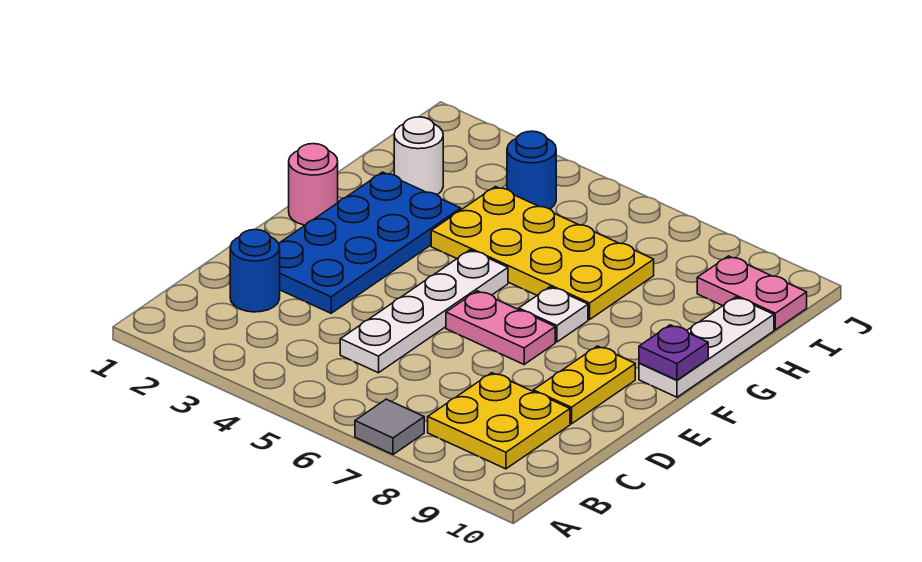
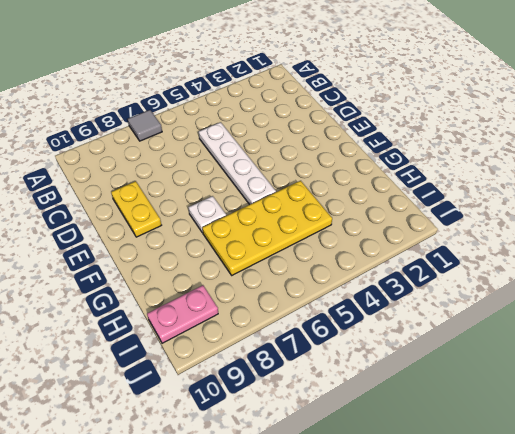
none -> yellow 2x2 plate [428,373,570,469]
none -> blue 1x1 round brick [230,230,280,312]
none -> blue 2x4 plate [279,172,461,313]

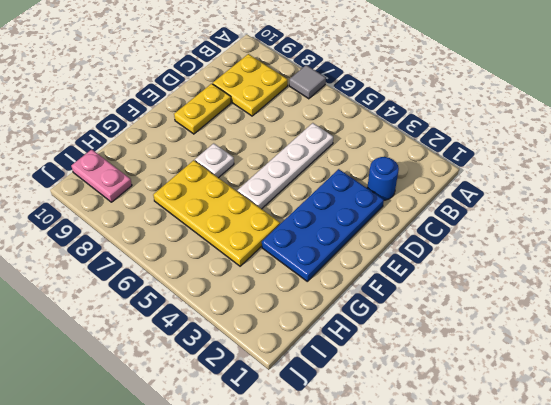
none -> pink 1x2 plate [446,291,555,364]
none -> pink 1x1 round brick [289,144,338,225]
none -> white 1x3 plate [639,297,774,397]

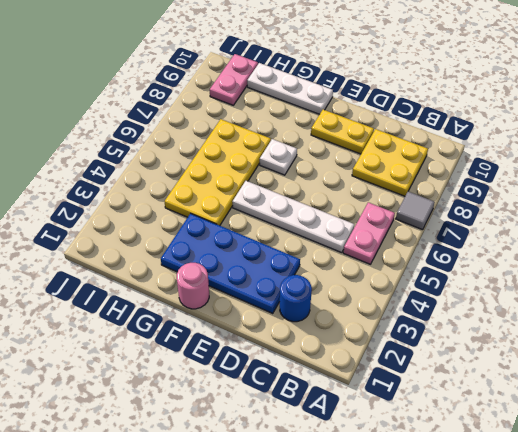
pink 1x2 plate [343,202,395,264] -> pink 1x2 plate moved to [446,291,555,364]
none -> white 1x1 round brick [394,117,443,195]
none -> blue 1x1 round brick [507,131,556,209]
none -> purple 1x1 plate [639,325,708,380]

